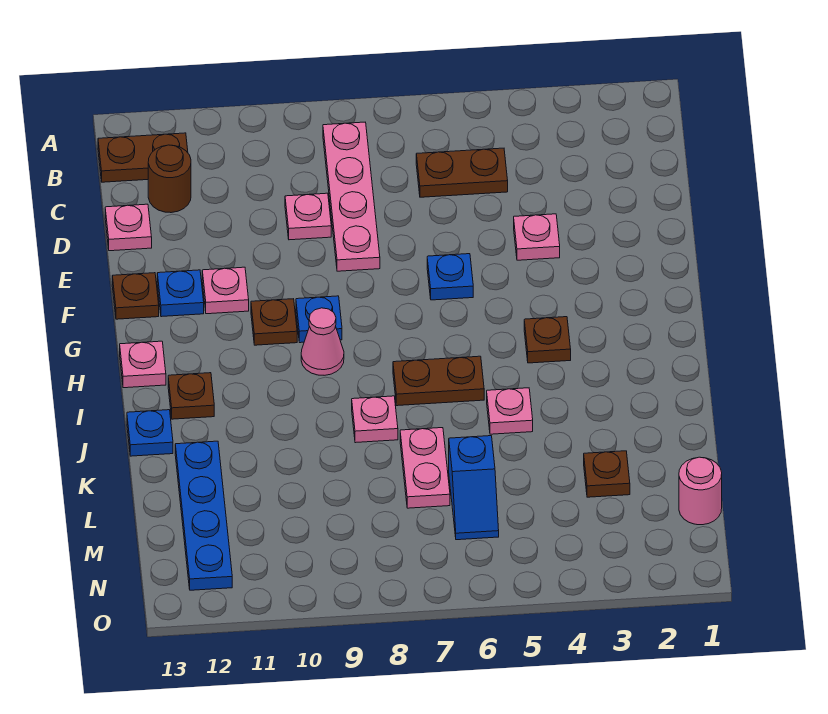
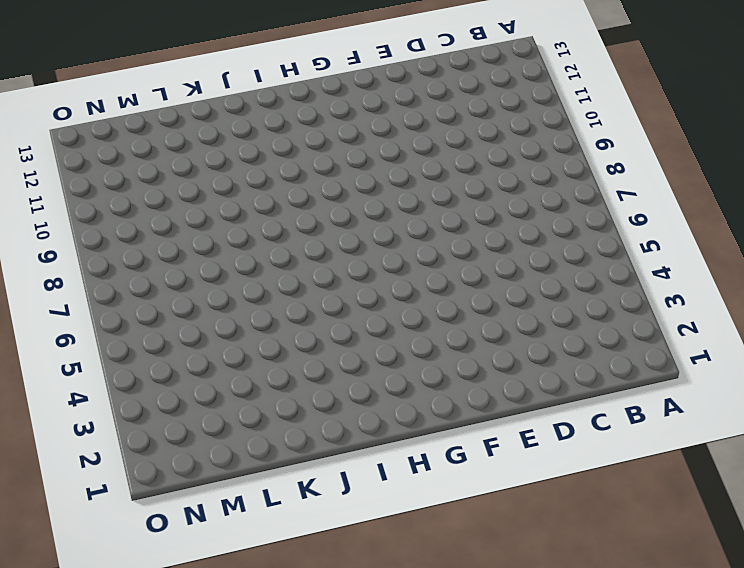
none -> pink 1x4 plate [323,122,380,271]
none -> brown 1x2 plate [98,133,188,182]
none -> brown 1x2 plate [416,148,508,197]

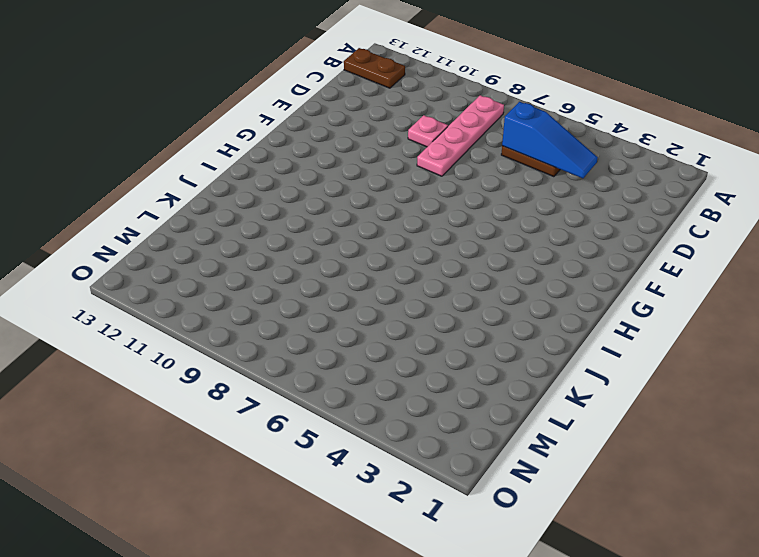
blue 1x3 slope [502,102,598,178] -> none
none -> brown 1x1 round brick [148,145,191,213]
none -> pink 1x1 plate [105,204,152,251]
none -> pink 1x1 plate [514,214,560,260]

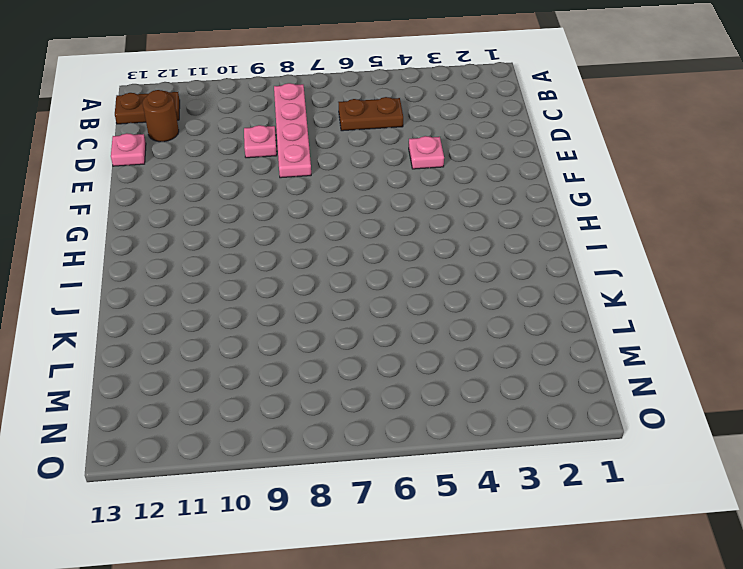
none -> blue 1x1 plate [427,254,473,300]
none -> pink 1x1 plate [202,267,249,314]
none -> blue 1x1 plate [157,270,204,317]

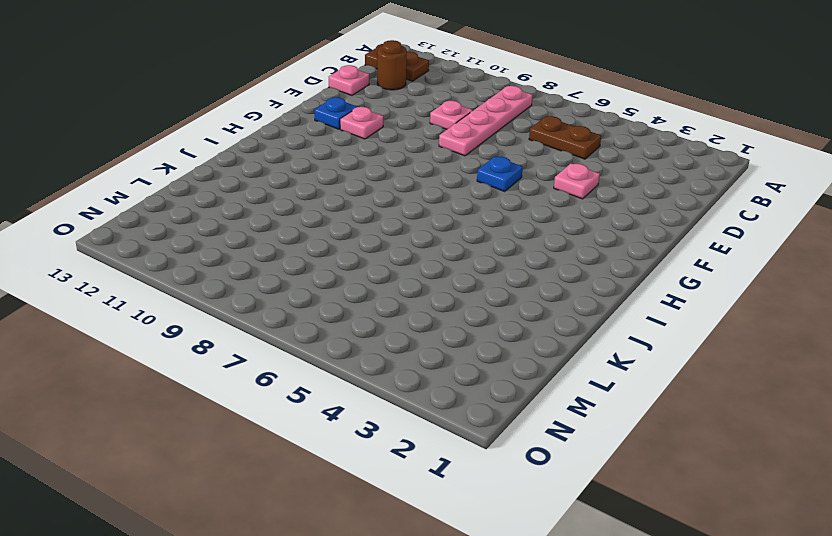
none -> brown 1x1 plate [112,273,159,319]
none -> blue 1x1 plate [296,296,342,343]
none -> brown 1x1 plate [251,299,297,345]

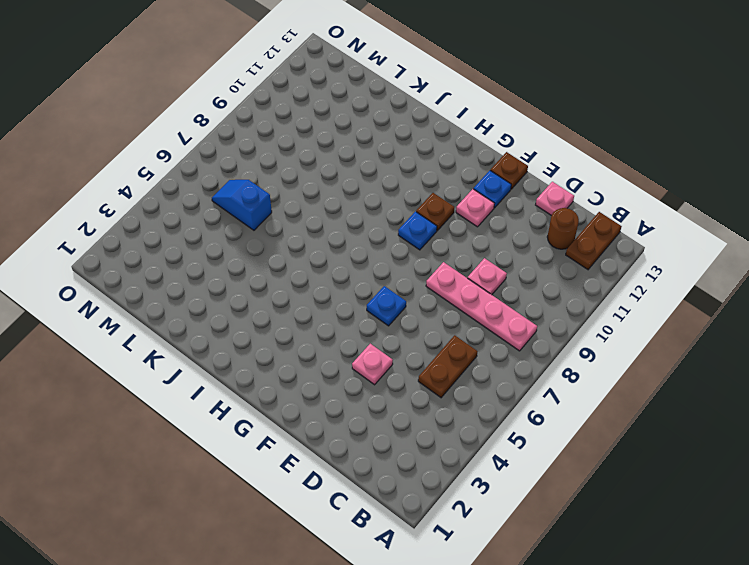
none -> brown 1x1 plate [524,317,571,363]
none -> pink 1x1 cone [301,308,344,375]
none -> pink 1x1 plate [120,341,166,388]

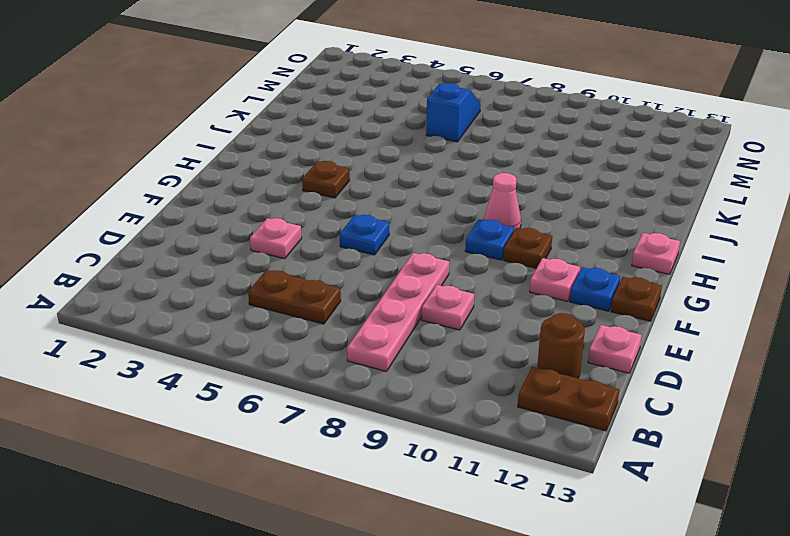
none -> brown 1x2 plate [393,356,484,406]
none -> brown 1x1 plate [168,373,214,419]
none -> pink 1x1 plate [487,388,533,434]

